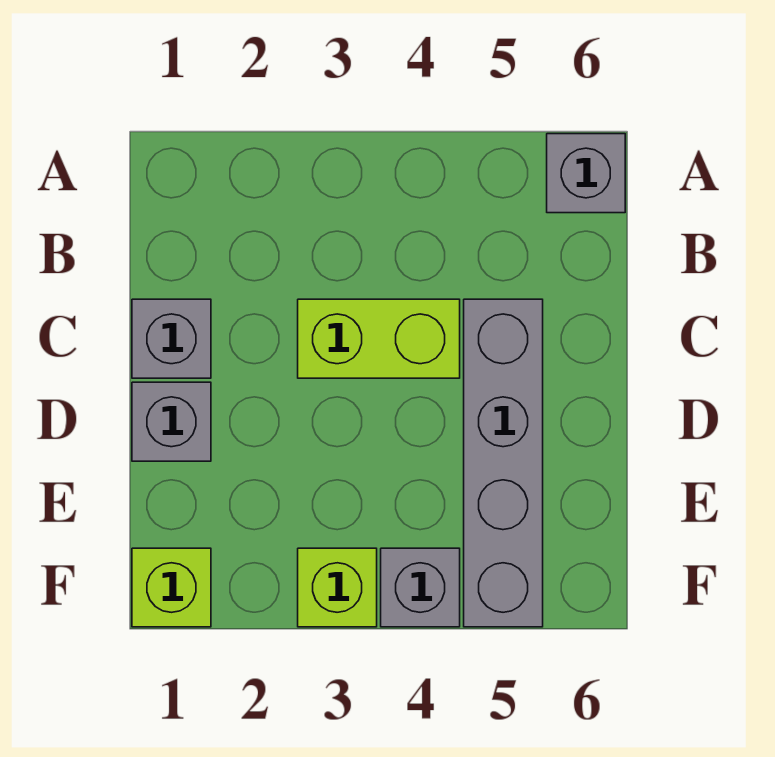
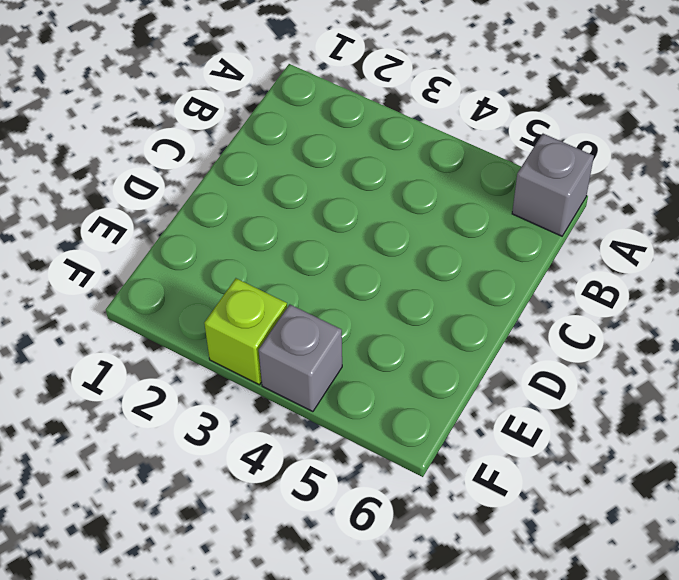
none -> grey 1x1 brick [132,299,211,378]
none -> lime 1x2 brick [298,299,460,378]

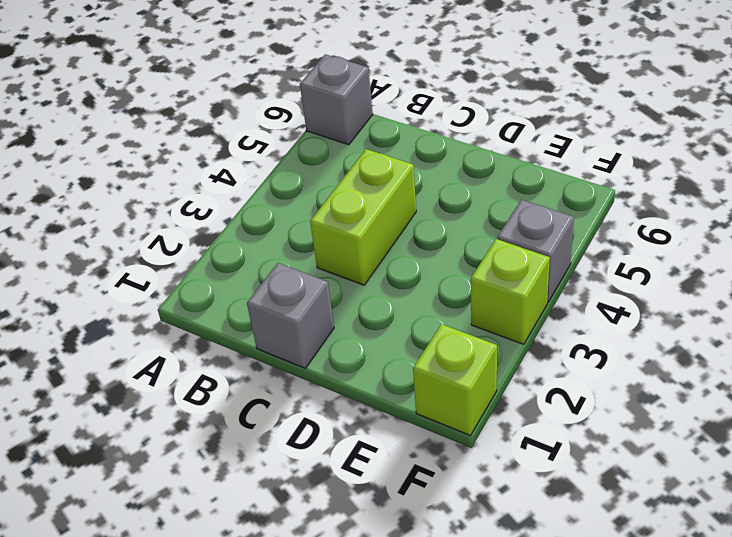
none -> grey 1x4 brick [464,299,543,627]
none -> grey 1x1 brick [132,382,211,461]

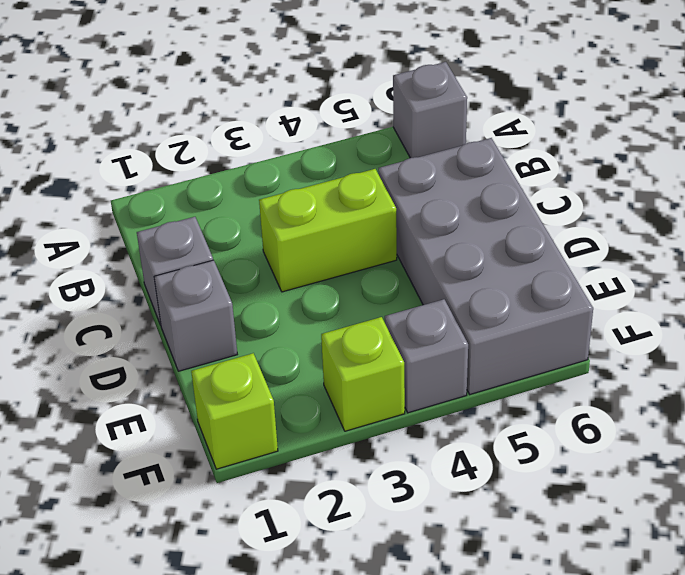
grey 2x4 brick [378,138,593,394] -> grey 1x4 brick [464,299,543,627]

